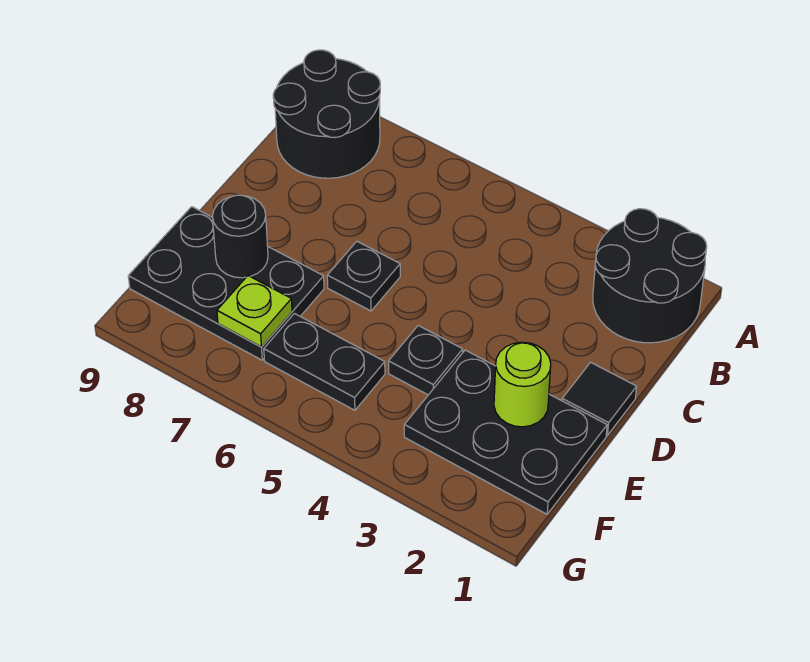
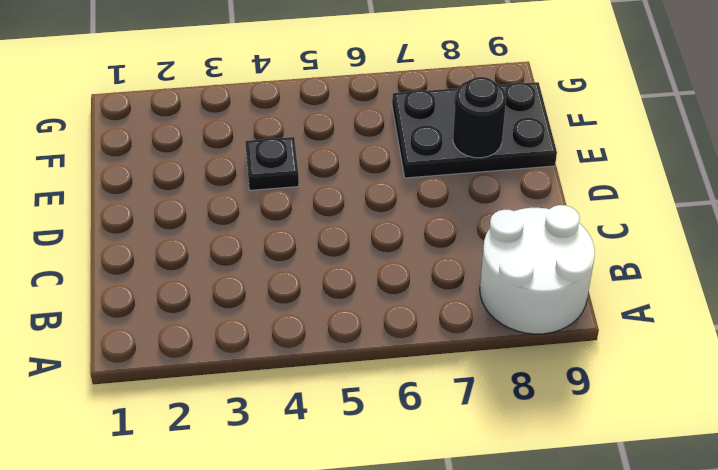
white 2x2 round brick [480,205,595,334] -> black 2x2 round brick [273,50,380,178]
none -> black 2x2 round brick [593,209,707,343]
none -> black 1x1 tile [562,362,637,435]

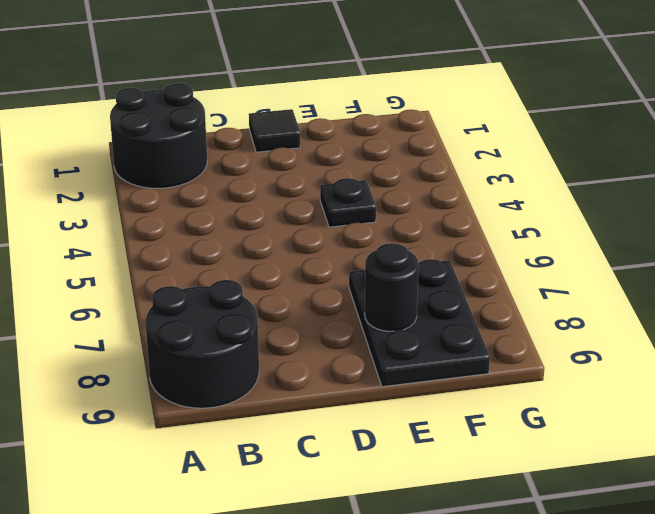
none -> black 1x1 plate [327,241,400,311]
none -> black 2x3 plate [404,350,607,514]

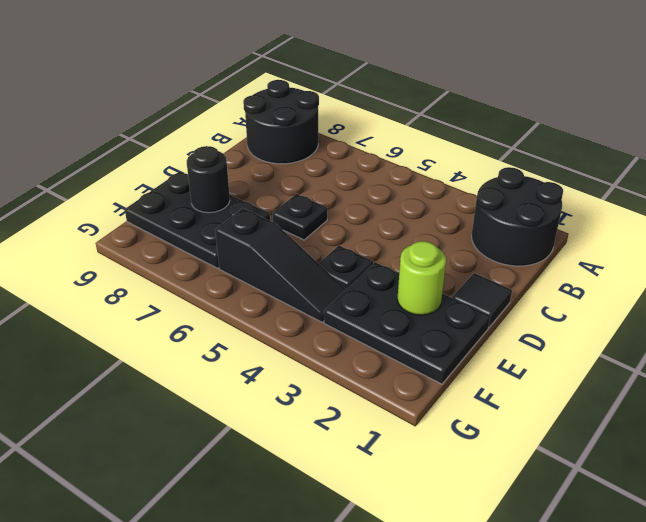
black 1x3 slope [215,208,346,322] -> black 1x2 plate [264,314,385,410]
none -> lime 1x1 plate [217,276,292,347]

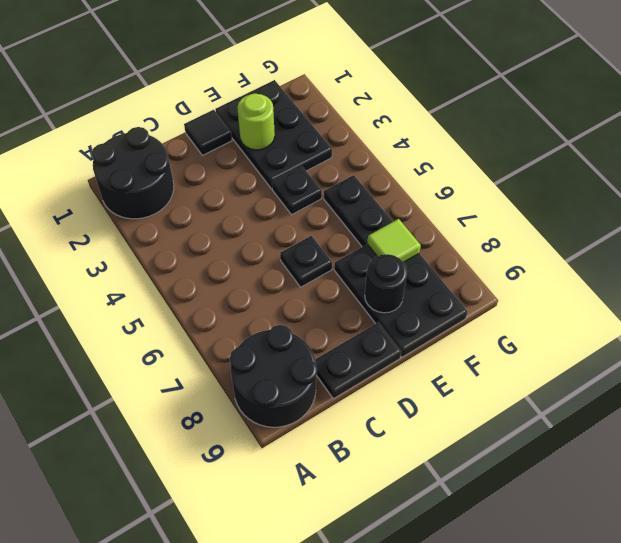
black 1x2 plate [315,322,401,399] -> none
lime 1x1 tile [367,219,421,262] -> lime 1x1 plate [217,276,292,347]

